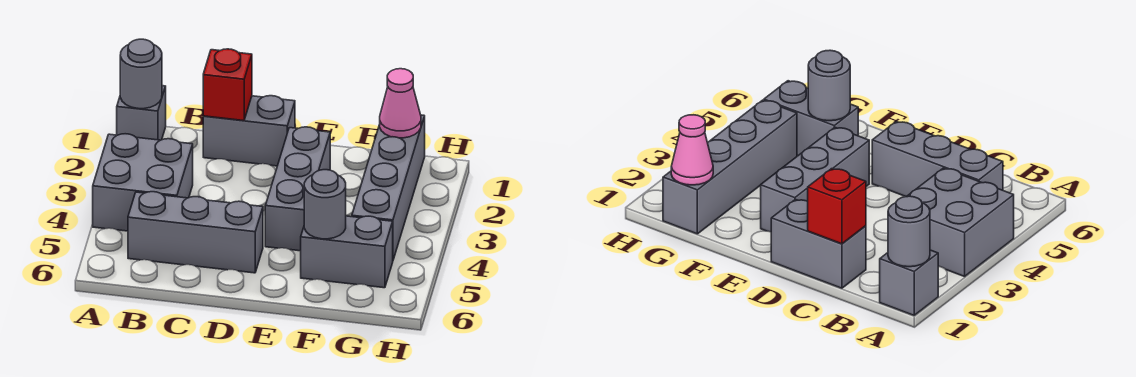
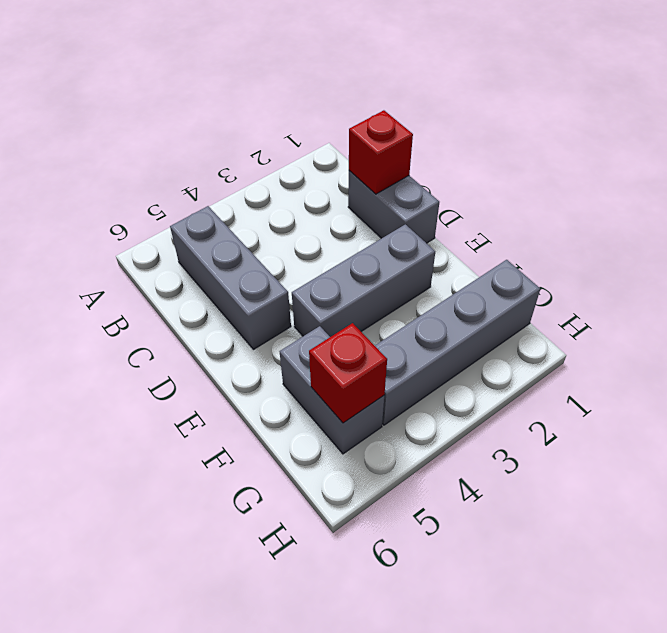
red 1x1 brick [309,323,387,423] -> none
none -> grey 1x1 brick [117,86,166,140]
none -> grey 2x2 brick [93,134,193,231]

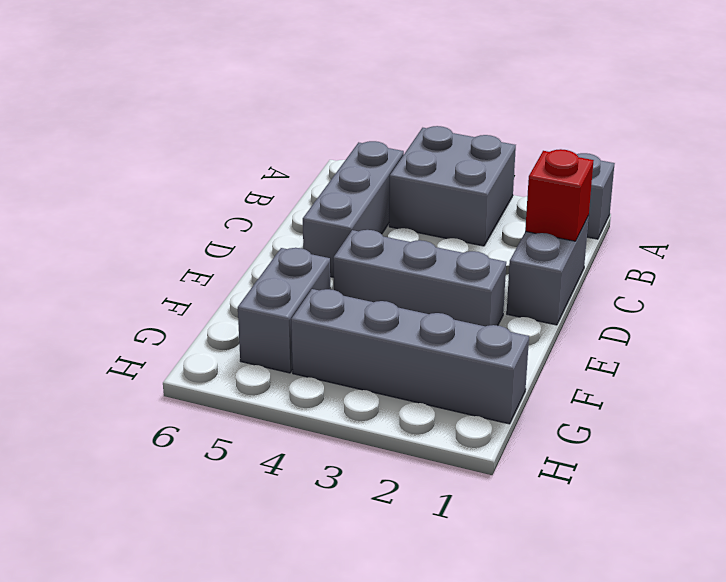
none -> grey 1x1 round brick [120,39,162,109]
none -> grey 1x1 round brick [304,170,346,239]

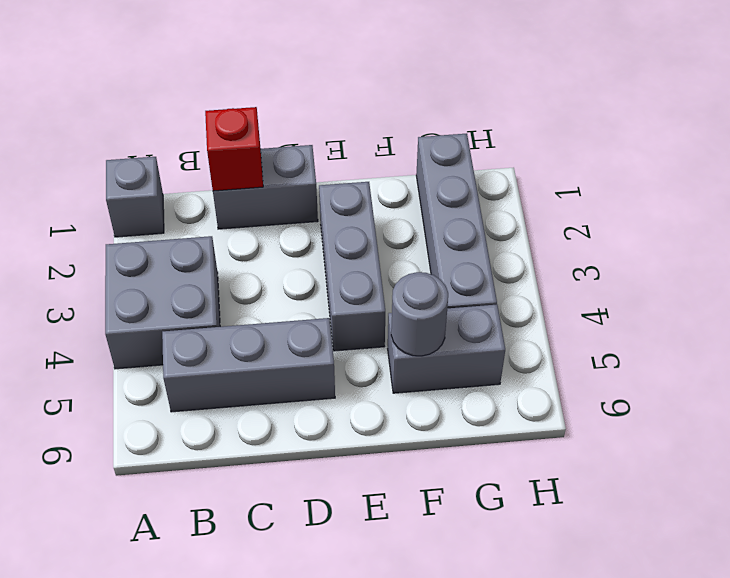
none -> grey 1x1 round brick [120,39,162,109]
none -> pink 1x1 cone [380,69,421,138]

